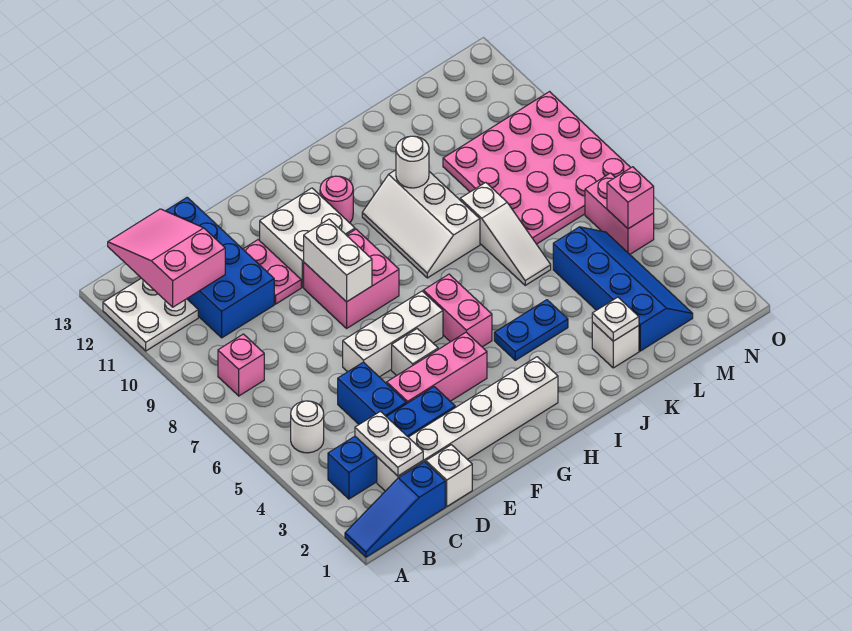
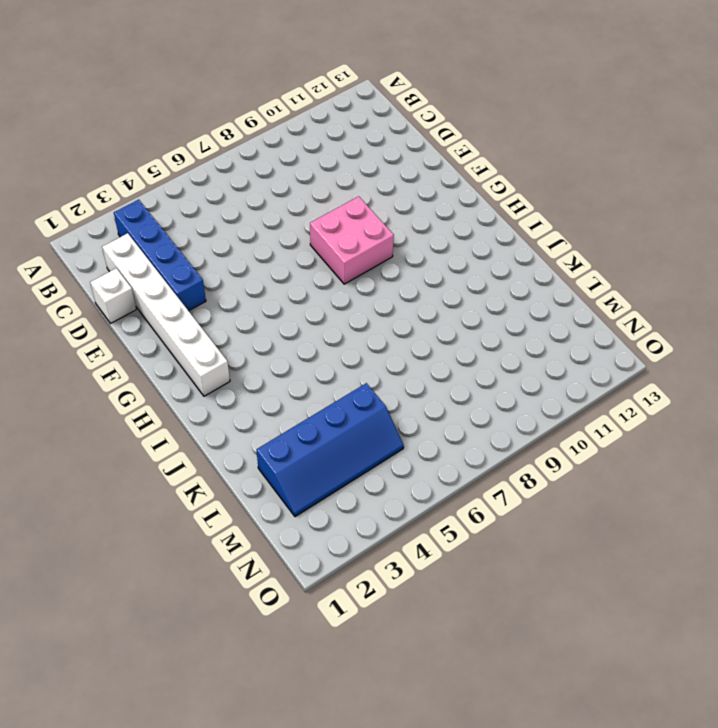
none -> blue 1x3 slope [345,462,445,557]
none -> white 2x2 plate [103,278,198,351]
none -> white 1x1 round brick [291,401,324,453]
none -> pink 1x1 brick [218,334,264,396]

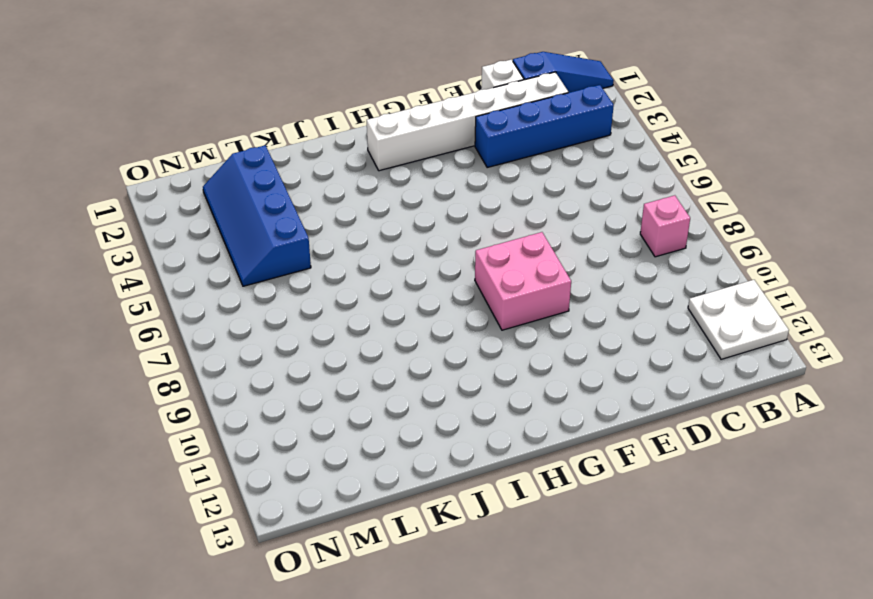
none -> white 1x1 round brick [291,401,324,453]
none -> blue 2x4 brick [166,197,274,338]
none -> blue 1x2 brick [338,362,406,424]
none -> pink 1x3 brick [387,332,487,404]

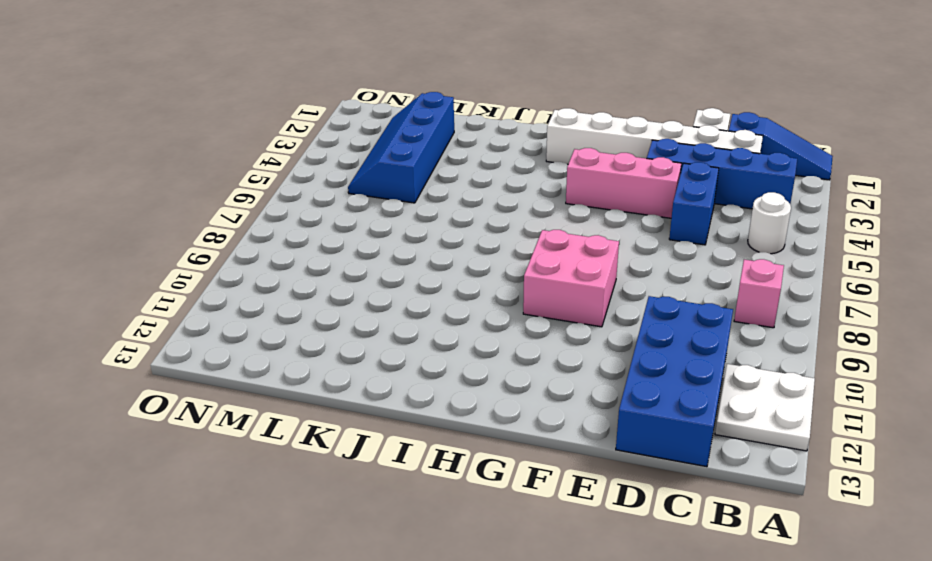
none -> white 1x3 brick [343,291,443,377]
none -> pink 1x2 plate [243,240,301,304]
none -> white 1x1 brick [392,329,438,376]
none -> white 2x2 brick [260,188,355,287]

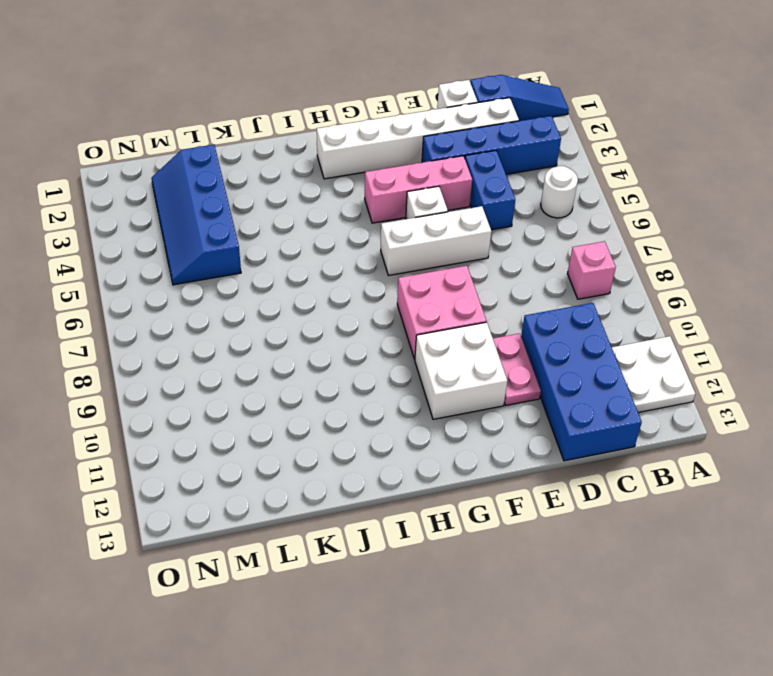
none -> pink 1x2 brick [423,274,492,347]
none -> pink 1x1 round brick [320,176,353,223]
none -> blue 1x2 plate [494,300,568,360]
none -> white 2x3 slope [362,170,480,278]

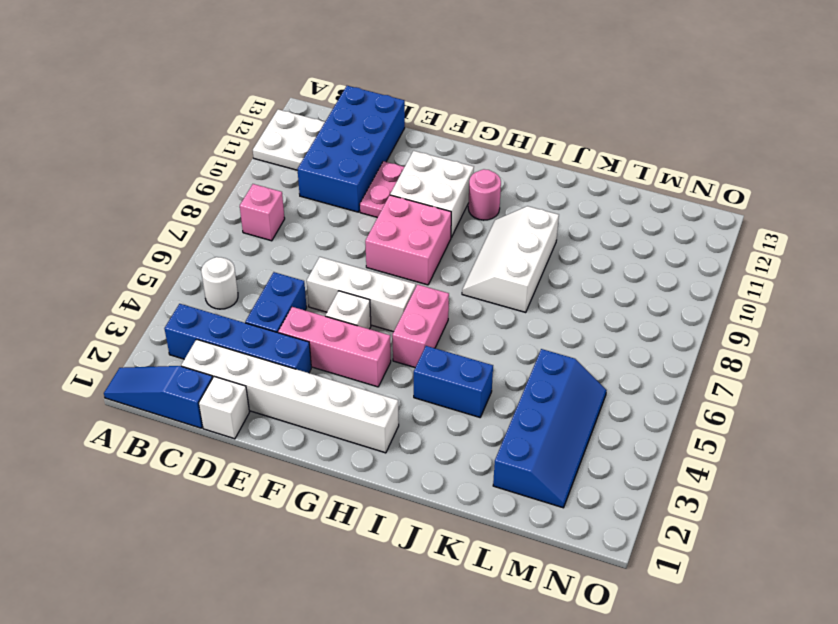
blue 1x2 brick [414,346,493,417] -> blue 1x2 plate [494,300,568,360]
none -> white 1x1 brick [592,322,639,368]
none -> white 1x3 slope [460,182,551,285]
none -> pink 4x4 plate [443,92,631,244]
none -> pink 1x2 brick [585,173,654,254]

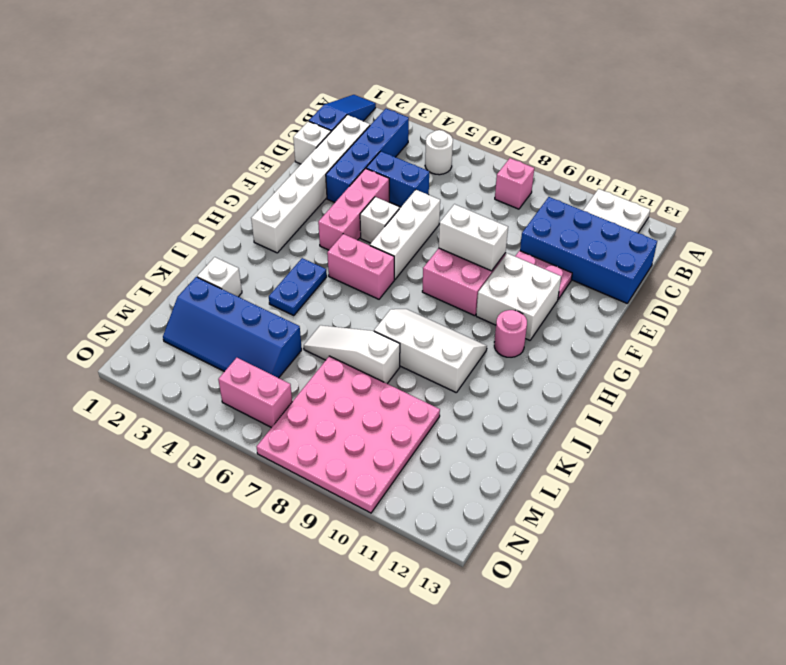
none -> pink 2x3 slope [108,209,225,307]
none -> white 1x2 plate [355,411,423,476]
none -> white 1x1 round brick [396,136,429,188]
none -> white 1x1 plate [592,297,639,341]

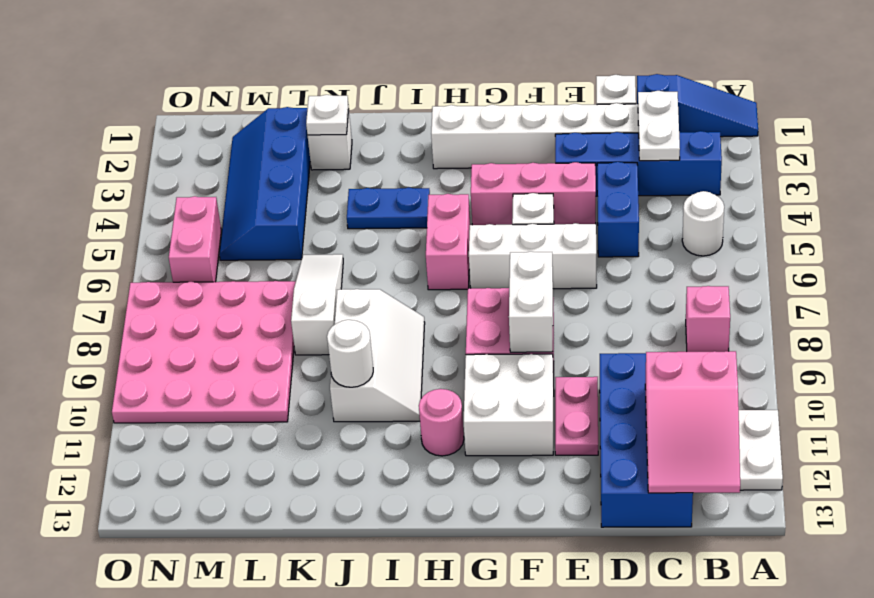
none -> pink 1x1 brick [607,167,654,229]

